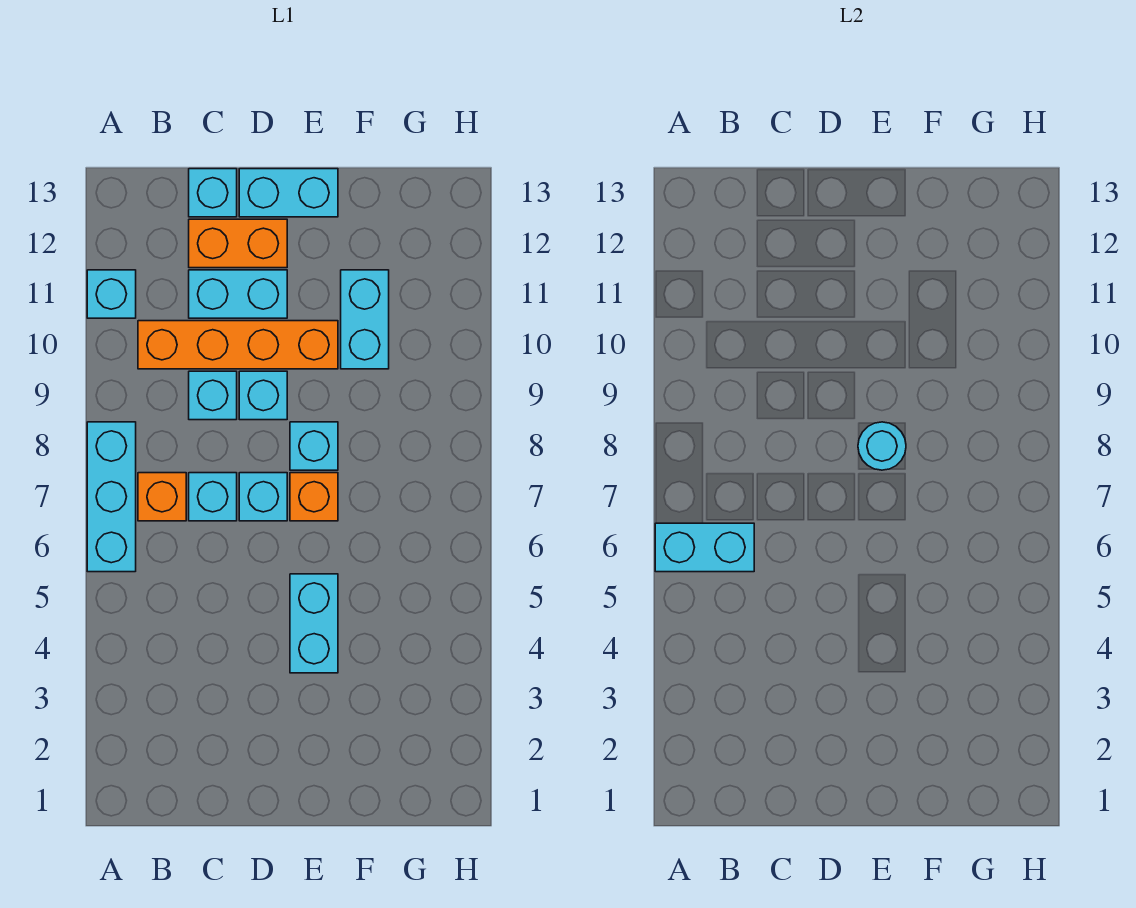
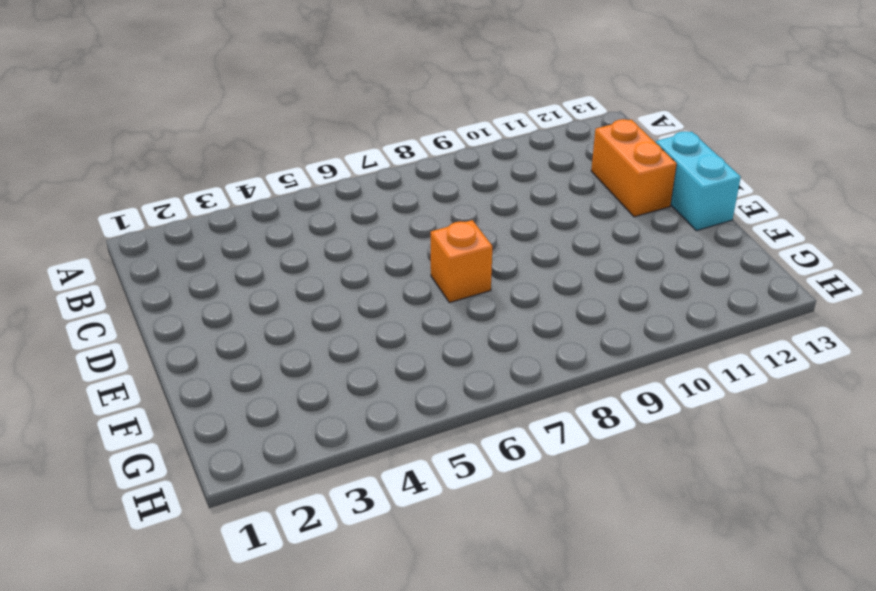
none -> cyan 1x3 brick [87,422,136,572]
none -> cyan 1x1 brick [87,270,136,318]
none -> orange 1x1 brick [138,473,186,521]

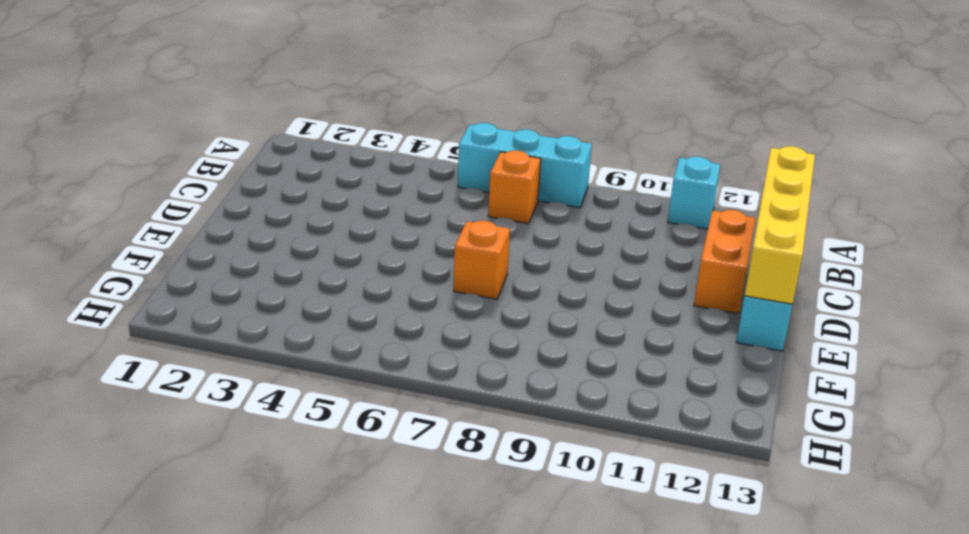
yellow 1x4 brick [745,146,815,304] -> none
none -> orange 1x4 brick [138,321,338,369]
none -> cyan 1x1 brick [189,473,237,521]
none -> cyan 1x1 brick [189,371,237,420]

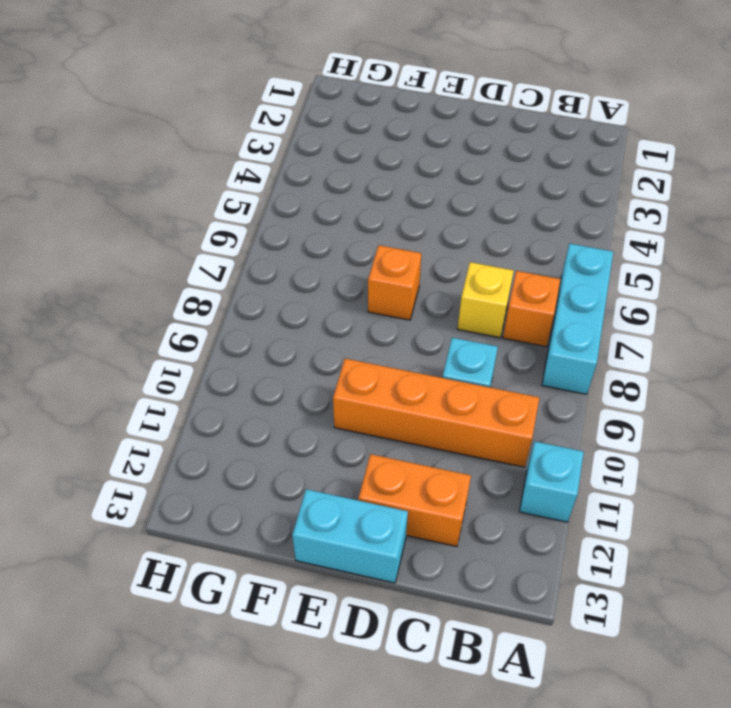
yellow 1x1 brick [458,262,514,338] -> cyan 1x1 brick [189,473,237,521]
none -> cyan 1x2 brick [189,270,287,318]
none -> cyan 1x1 brick [189,169,237,217]
none -> cyan 1x1 brick [239,473,287,521]

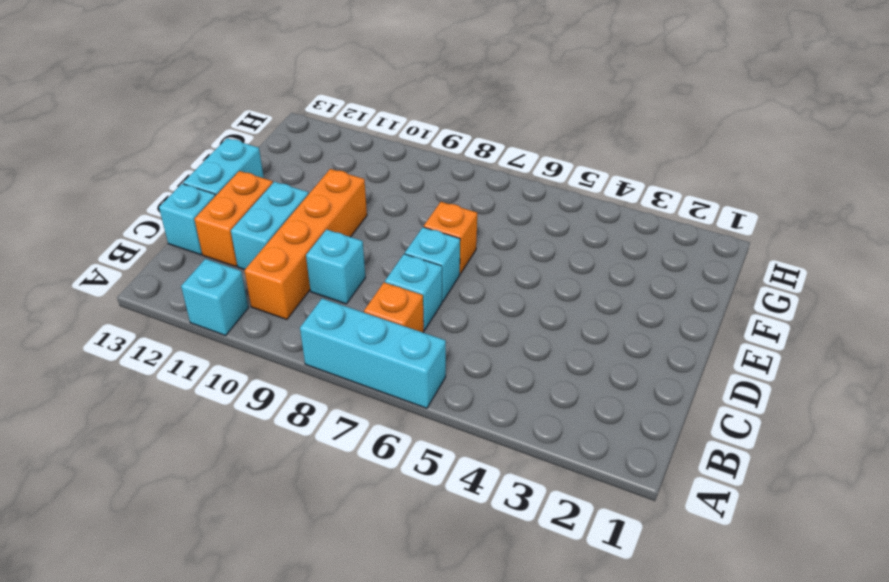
none -> cyan 1x1 brick [239,371,287,420]
none -> cyan 1x2 brick [290,574,338,673]
none -> cyan 1x1 brick [290,422,338,470]

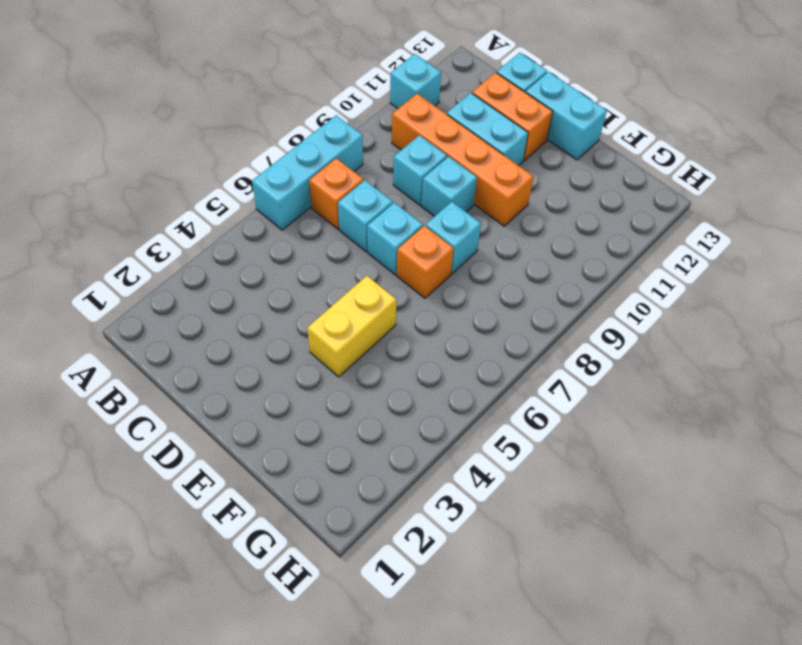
yellow 1x2 brick [308,276,396,377] -> cyan 1x2 brick [290,574,338,673]
none -> cyan 1x2 brick [341,270,389,369]
none -> cyan 1x2 brick [655,523,754,572]
none -> cyan 1x1 round brick [858,422,906,470]

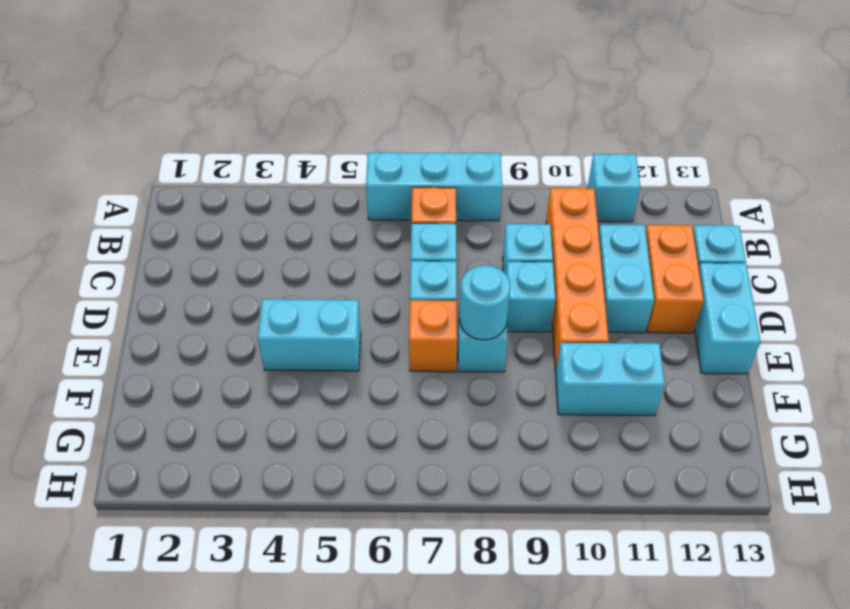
none -> cyan 1x2 brick [655,523,754,572]

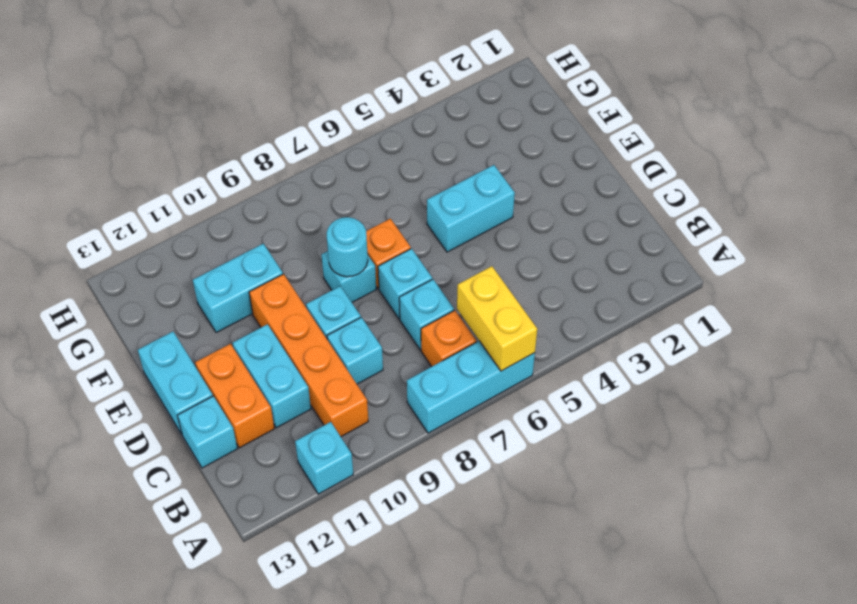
yellow 1x2 brick [457,266,537,371] -> cyan 1x2 brick [655,523,754,572]

